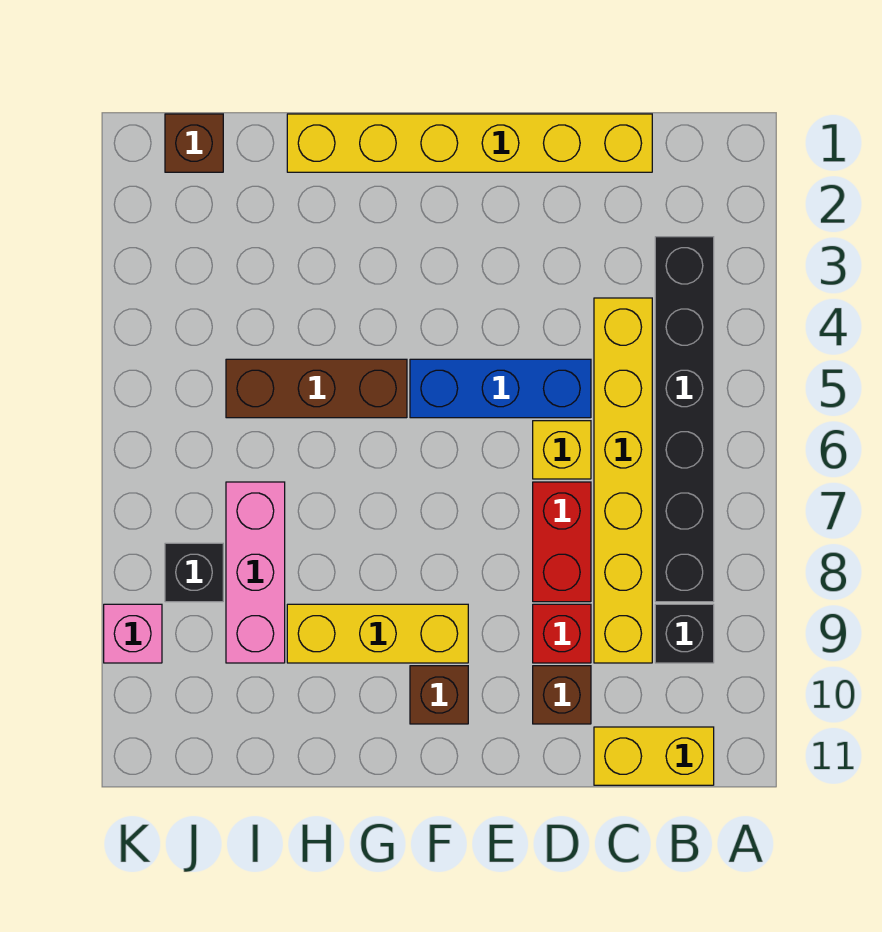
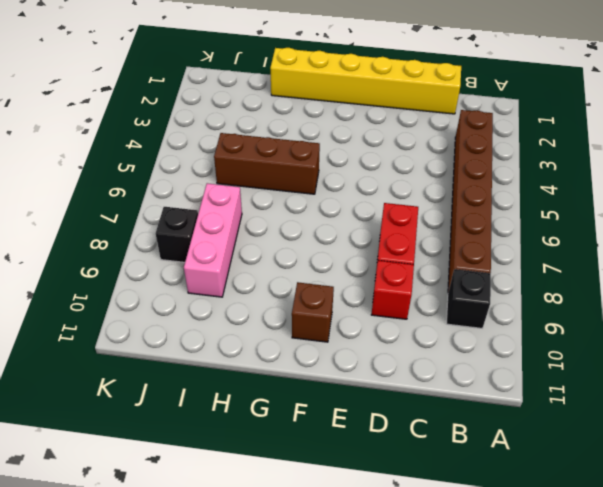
brown 1x6 brick [448,110,493,292] -> black 1x6 brick [655,237,714,602]
none -> yellow 1x2 brick [594,727,714,785]
none -> yellow 1x6 brick [594,298,652,663]
none -> blue 1x3 brick [410,359,591,418]

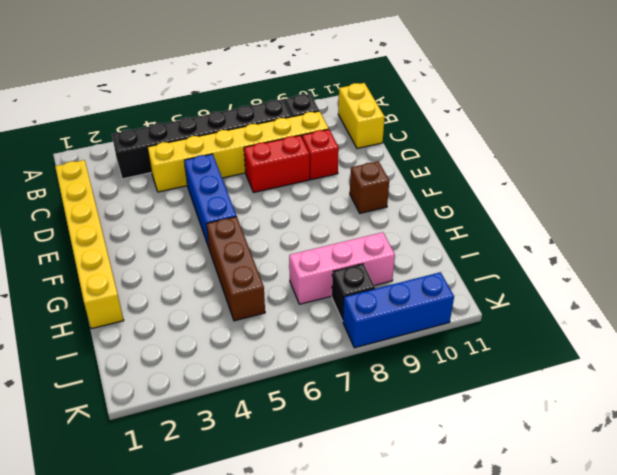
blue 1x3 brick [343,272,454,348] -> pink 1x1 brick [104,604,162,663]
none -> yellow 1x1 brick [533,421,591,479]
none -> brown 1x1 brick [533,666,591,724]
none -> yellow 1x3 brick [287,604,468,663]

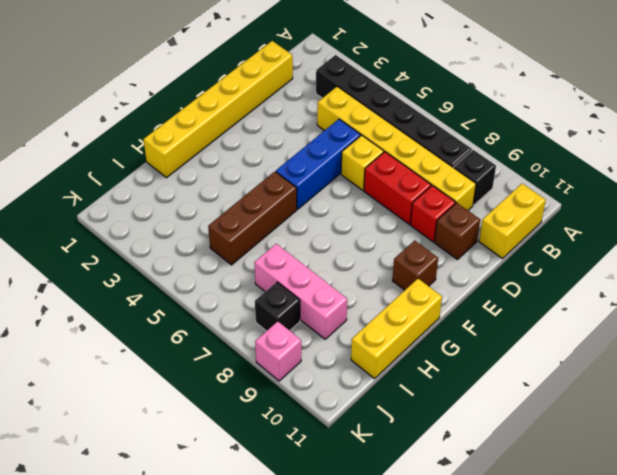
yellow 1x3 brick [351,279,442,379] -> yellow 1x3 brick moved to [287,604,468,663]
none -> brown 1x1 brick [165,114,223,172]

